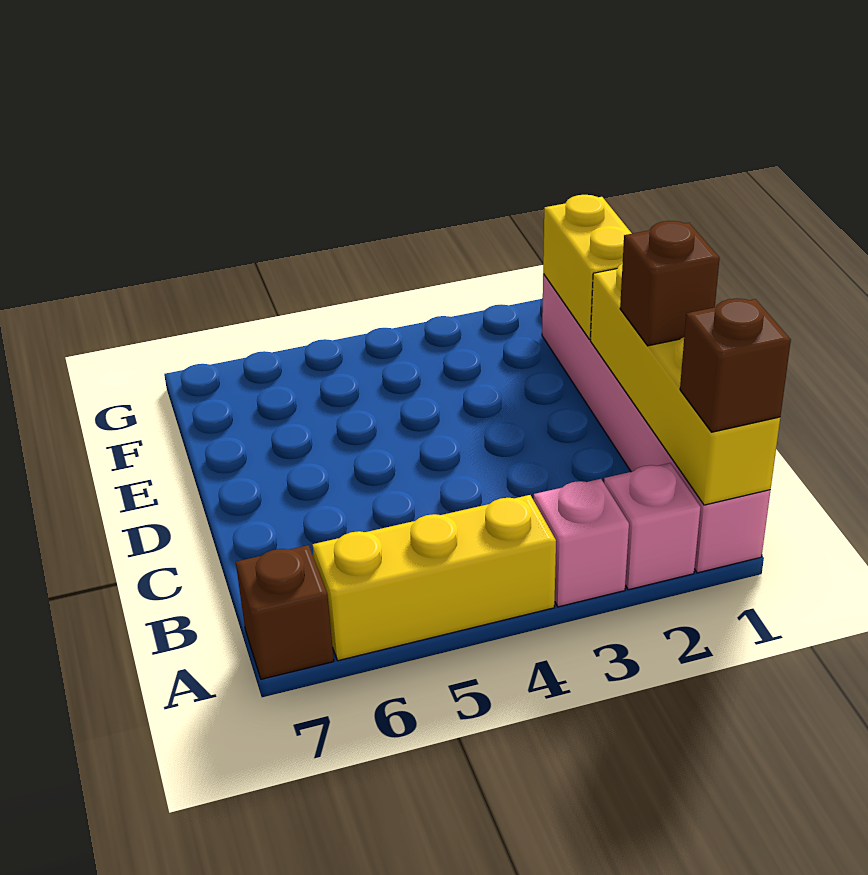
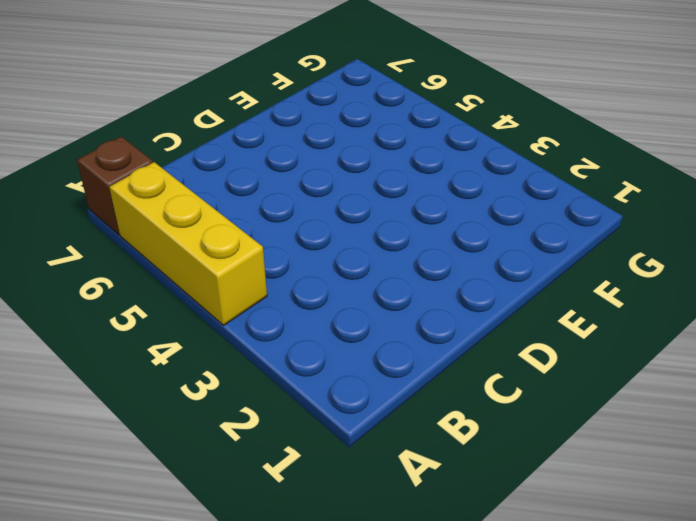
none -> pink 1x6 brick [542,274,770,573]
none -> pink 1x1 brick [604,463,701,590]

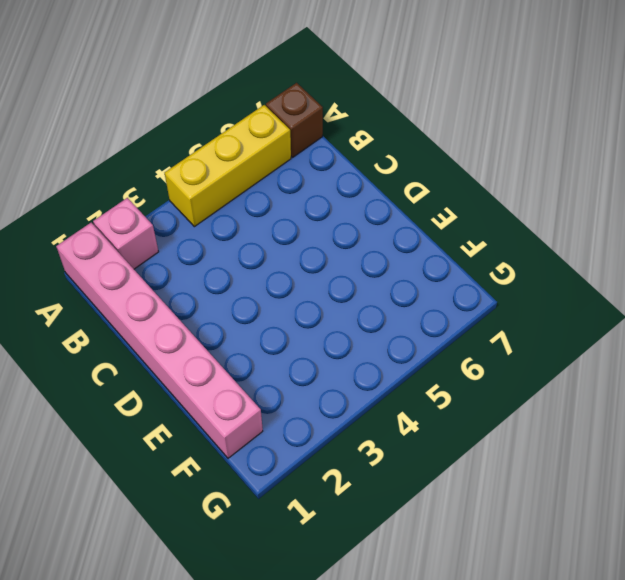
none -> pink 1x1 brick [534,479,629,607]
none -> yellow 1x4 brick [590,263,780,505]

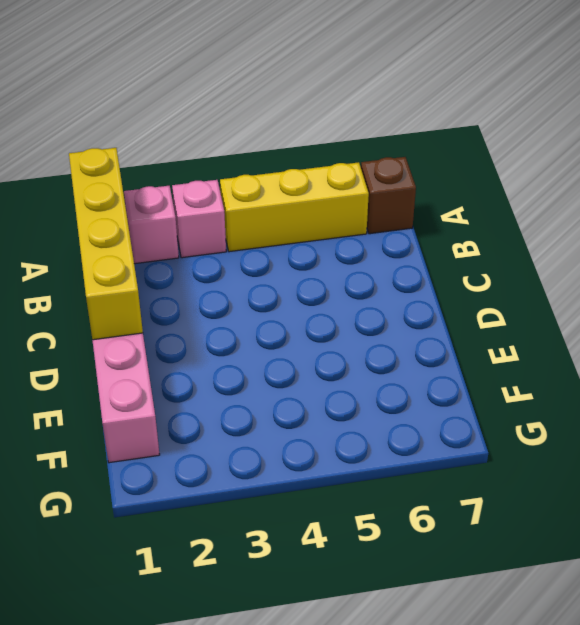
none -> yellow 1x2 brick [543,195,632,339]
none -> brown 1x1 brick [680,299,791,432]

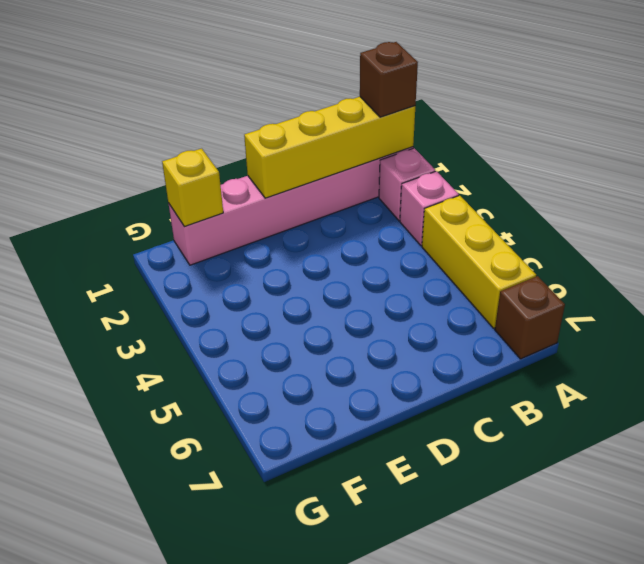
yellow 1x1 brick [162,149,223,227] -> yellow 1x2 brick [543,195,632,339]
none -> brown 1x1 brick [620,221,720,346]

